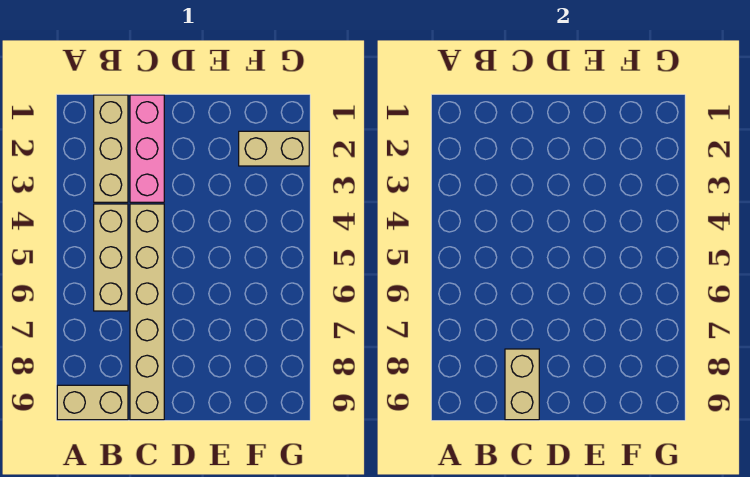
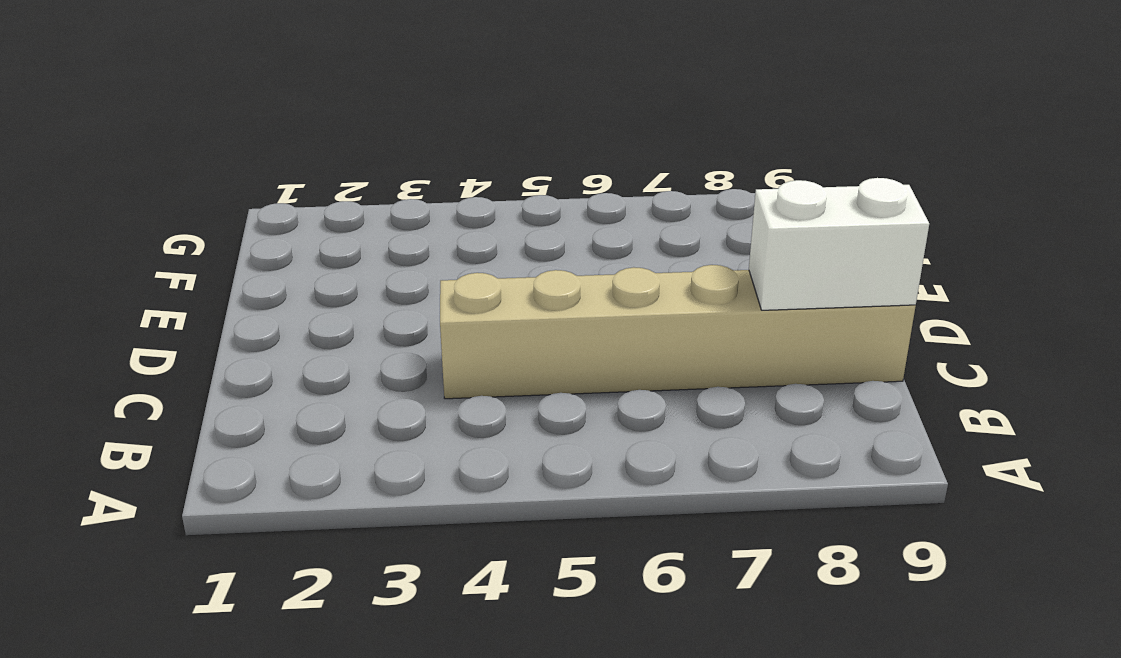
white 1x2 brick [749,178,929,310] -> tan 1x2 brick [505,349,539,420]
none -> tan 1x2 brick [57,385,128,420]
none -> tan 1x3 brick [94,95,128,202]

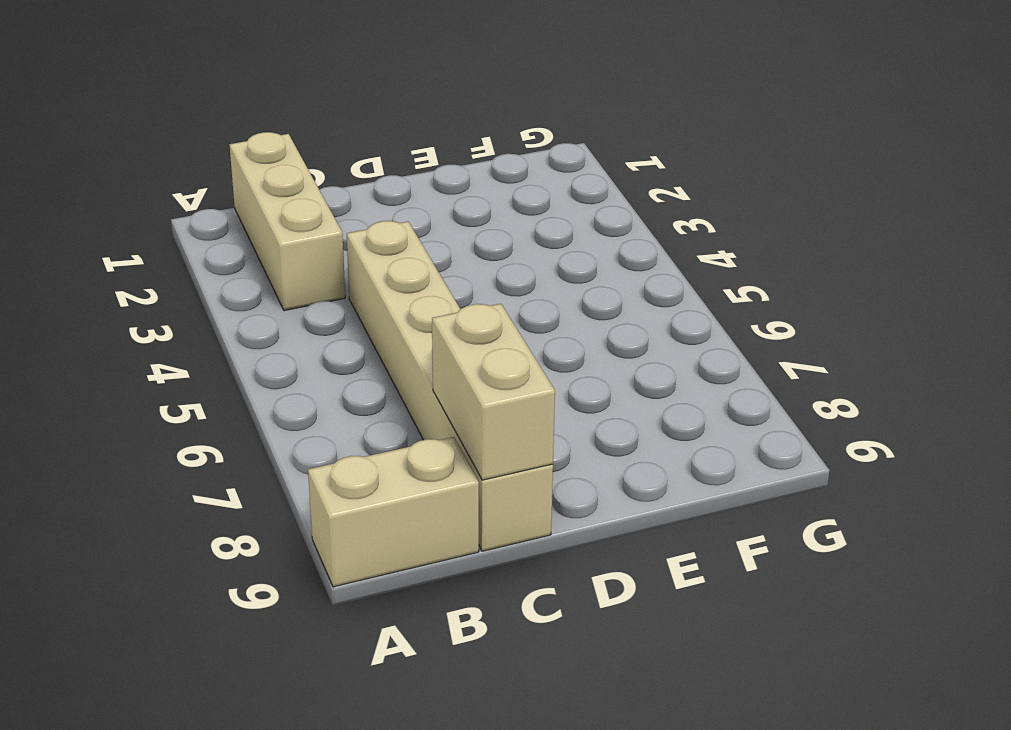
none -> tan 1x3 brick [94,204,128,311]
none -> pink 1x3 brick [130,95,164,202]

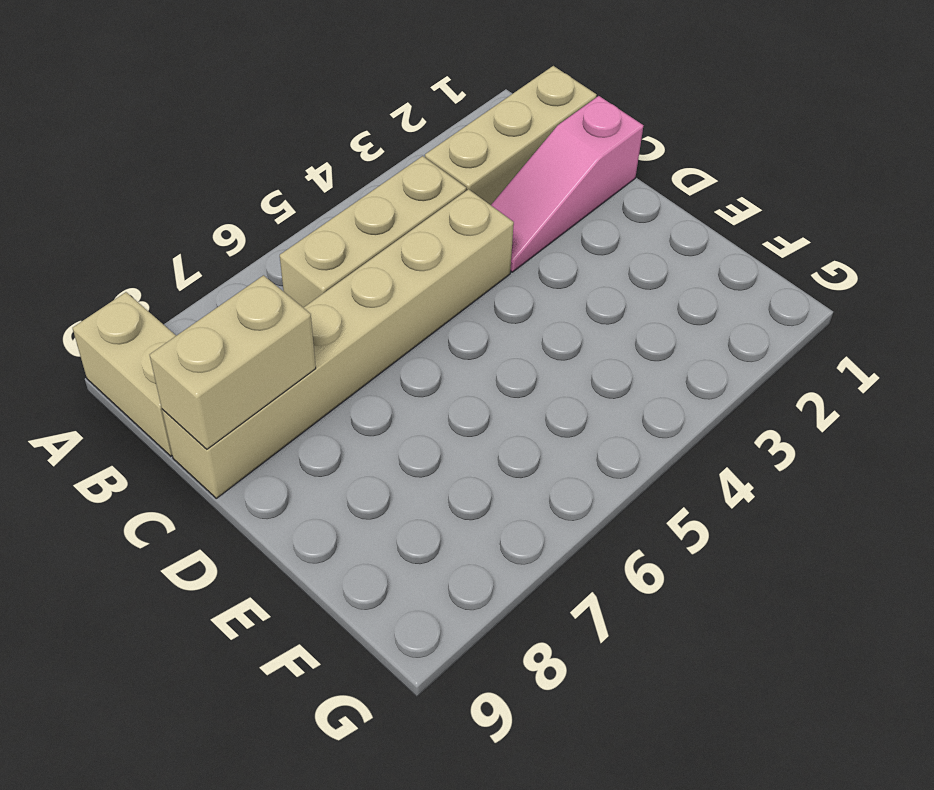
pink 1x3 slope [491,96,643,272] -> pink 1x3 brick [130,95,164,202]
none -> tan 1x2 brick [239,131,309,166]

